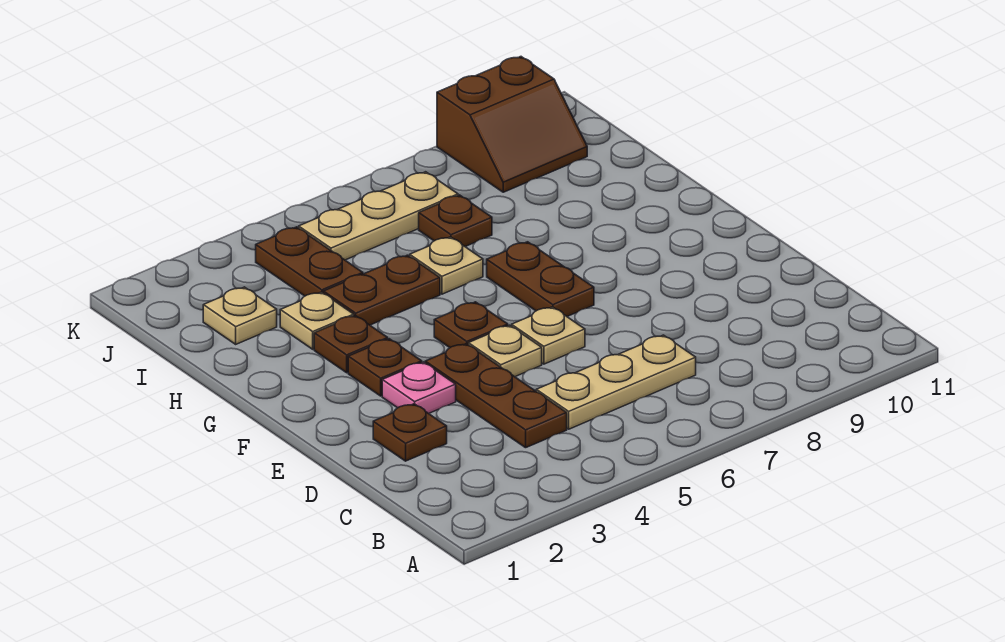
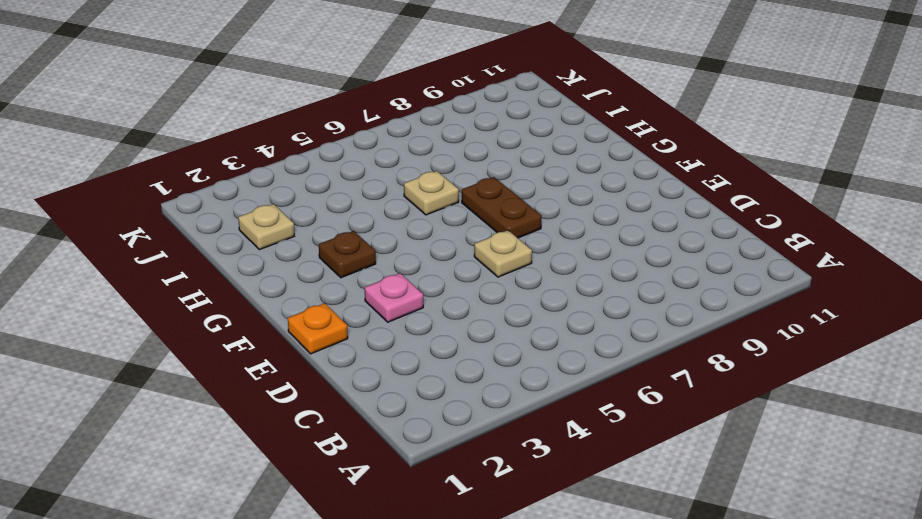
orange 1x1 plate [288,303,348,354] -> none
none -> brown 1x3 plate [425,344,567,448]
none -> tan 1x3 plate [536,335,696,429]
none -> brown 1x1 plate [373,404,447,461]

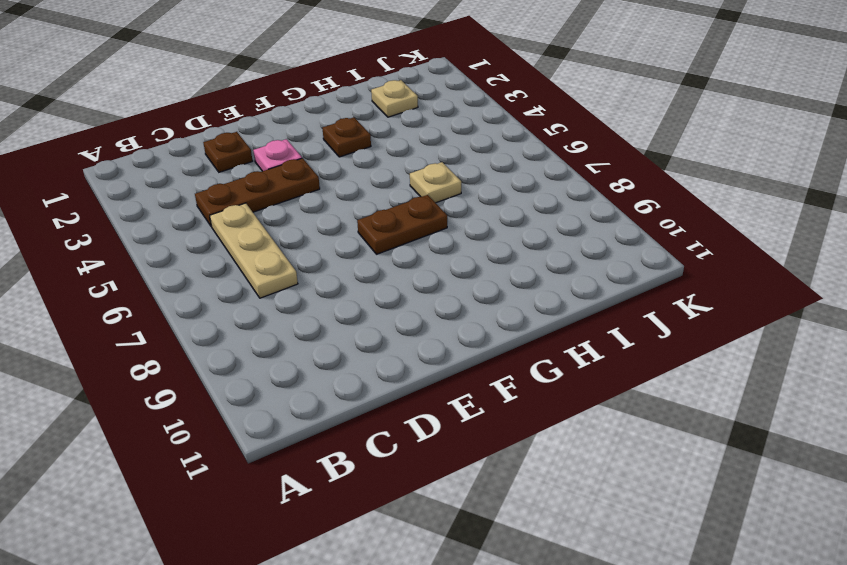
none -> tan 1x1 plate [468,325,542,377]
none -> tan 1x1 plate [512,307,585,364]
none -> brown 1x1 plate [348,339,422,396]

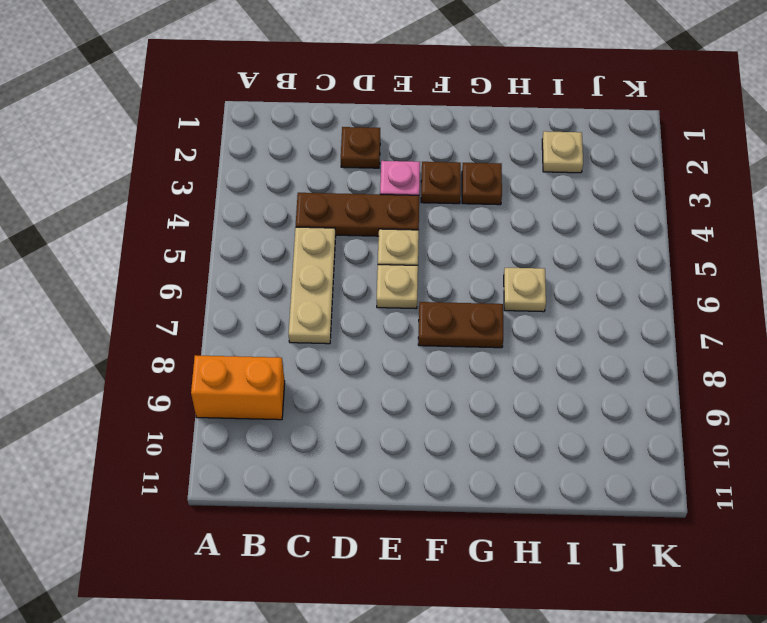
orange 1x2 brick [191,355,285,420] -> none
none -> brown 1x1 plate [434,302,508,348]
none -> tan 1x1 plate [280,292,354,349]
none -> brown 1x2 plate [323,255,440,325]

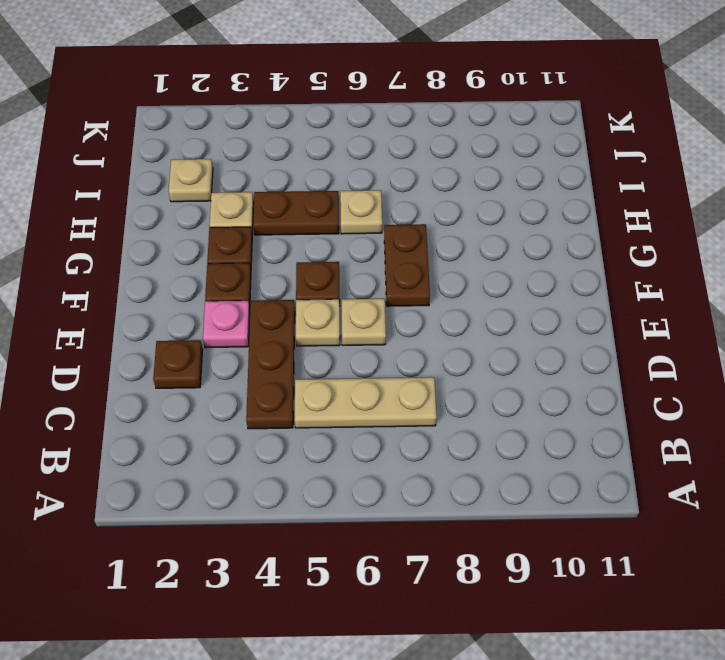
none -> brown 1x2 plate [256,227,363,296]
none -> brown 1x1 plate [419,195,492,246]
none -> tan 1x3 plate [299,172,458,260]

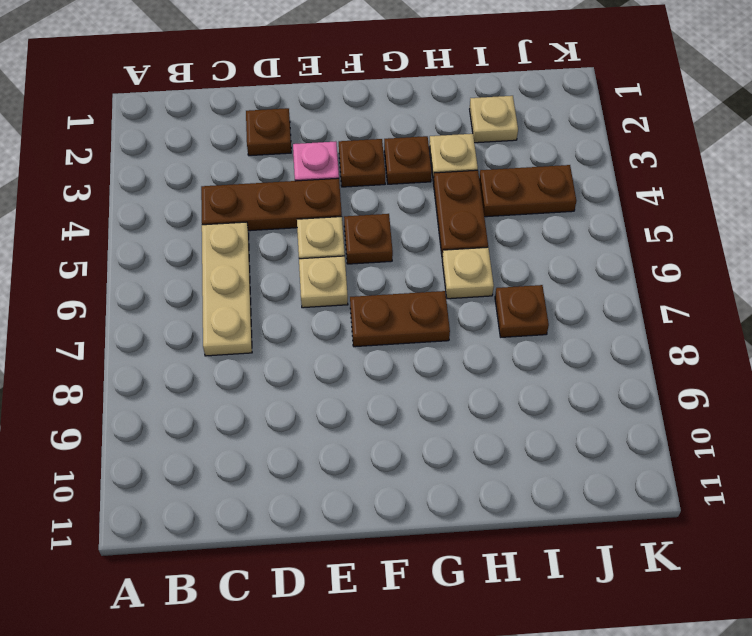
none -> tan 1x3 plate [299,172,458,260]
none -> brown 2x2 slope [437,57,587,192]

